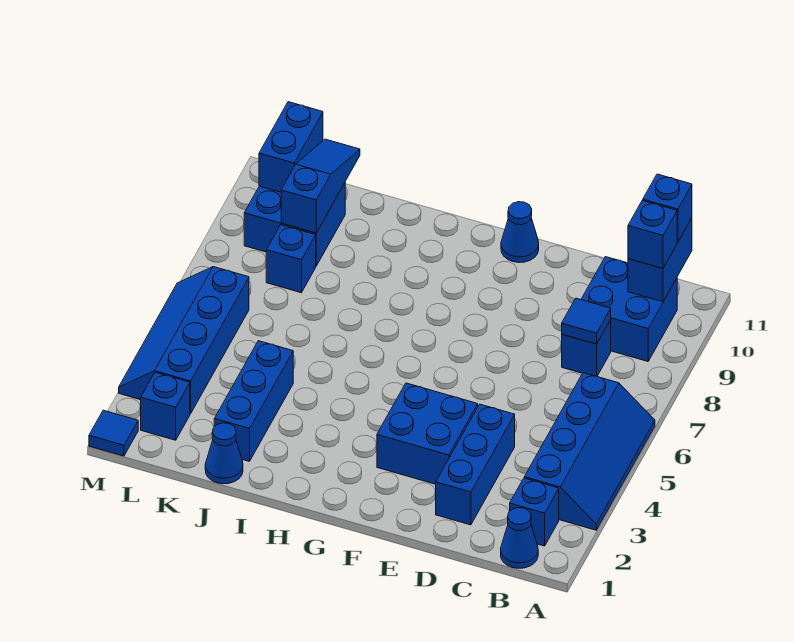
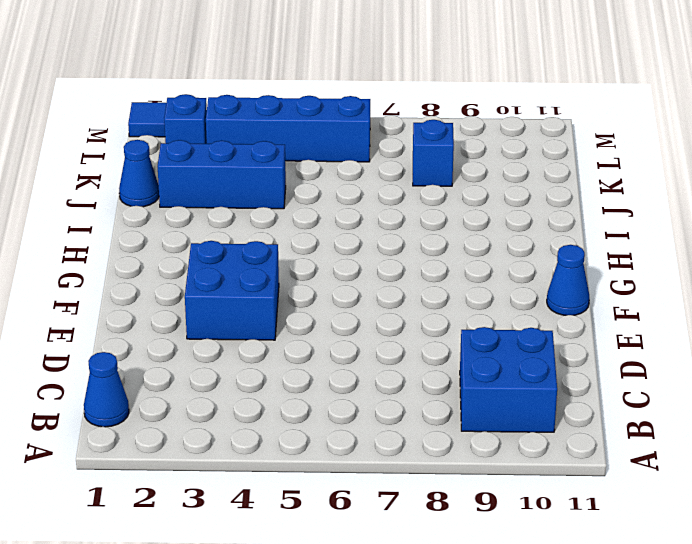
none -> blue 2x4 slope [524,373,655,530]
none -> blue 1x1 brick [510,478,559,546]
none -> blue 1x1 brick [562,320,611,376]

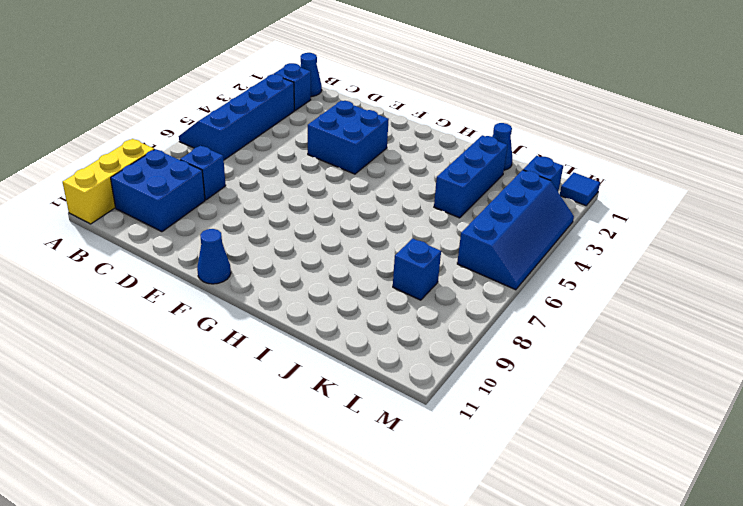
yellow 1x3 brick [63,139,154,224] -> none
none -> blue 1x3 brick [436,404,515,525]
none -> blue 2x2 brick [244,183,345,266]
none -> blue 1x2 brick [628,218,692,302]

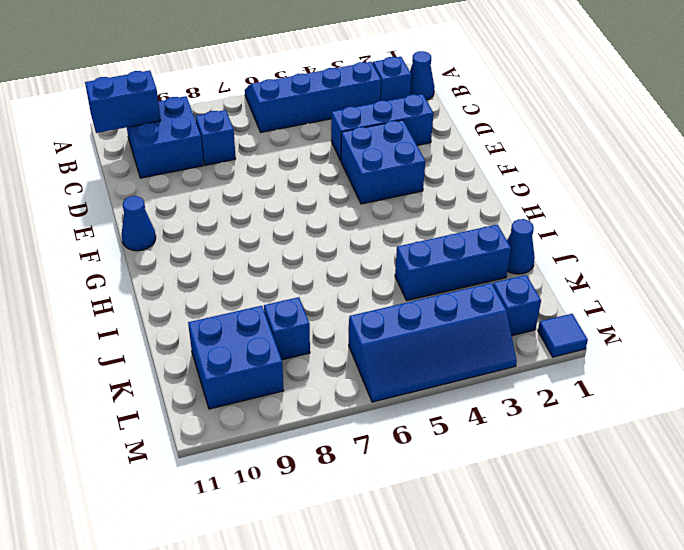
none -> blue 1x1 tile [562,298,611,344]
none -> blue 1x3 slope [281,139,360,233]
none -> blue 1x2 brick [259,102,323,192]

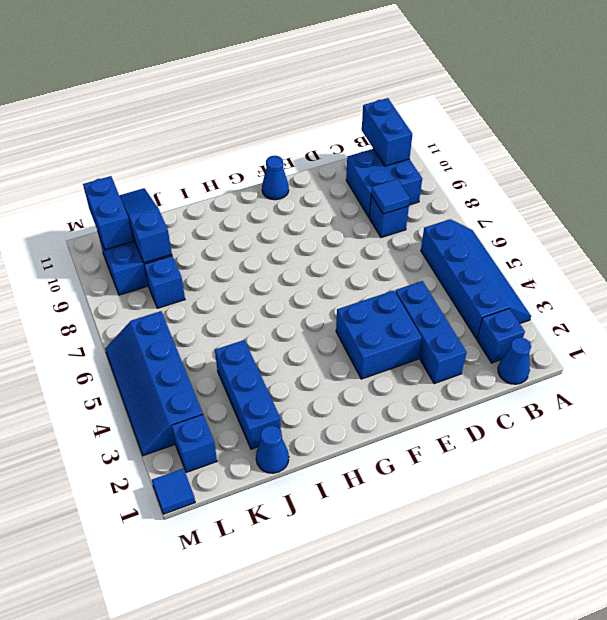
none -> blue 1x1 brick [628,200,677,268]
none -> blue 1x1 brick [643,174,692,242]

